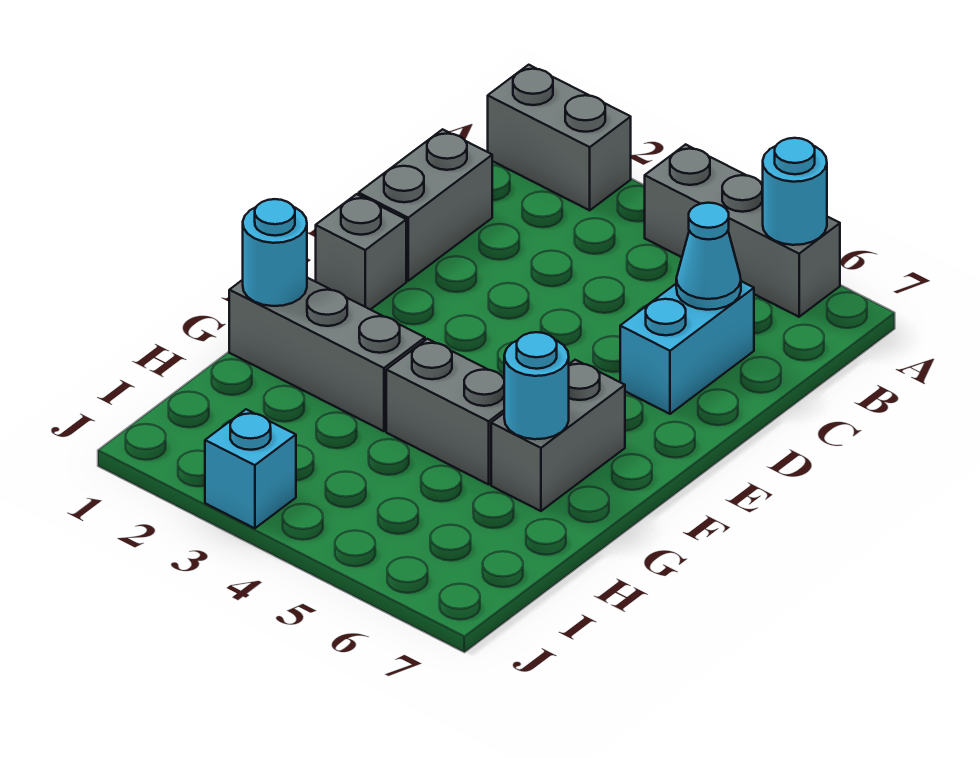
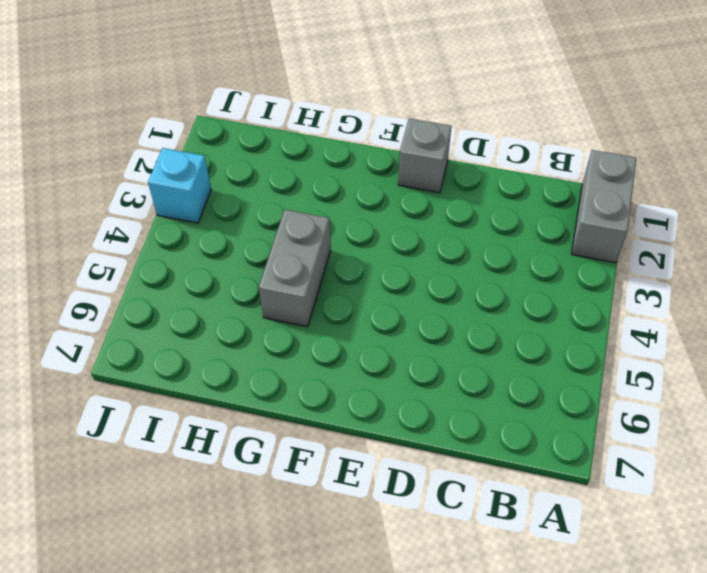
none -> grey 1x3 brick [645,144,840,317]
none -> grey 1x2 brick [359,129,492,281]
none -> cyan 1x2 brick [620,281,754,414]

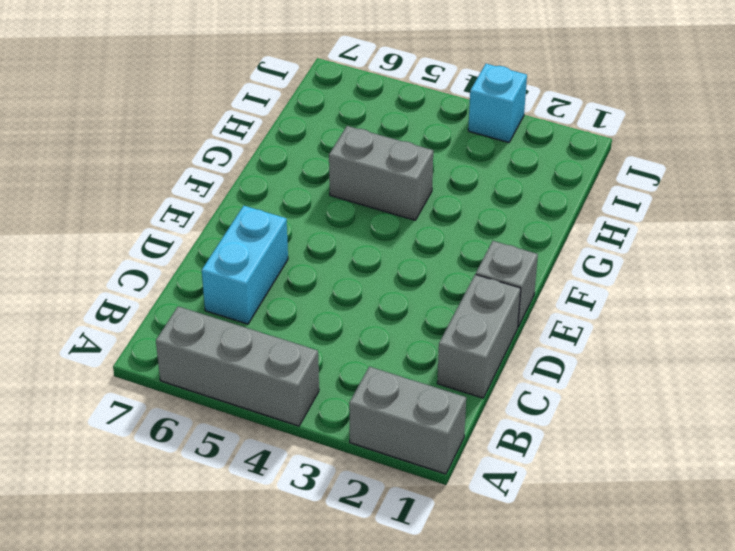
none -> grey 1x2 brick [491,360,625,511]
none -> grey 1x3 brick [229,278,425,431]
none -> cyan 1x1 round brick [763,138,827,245]

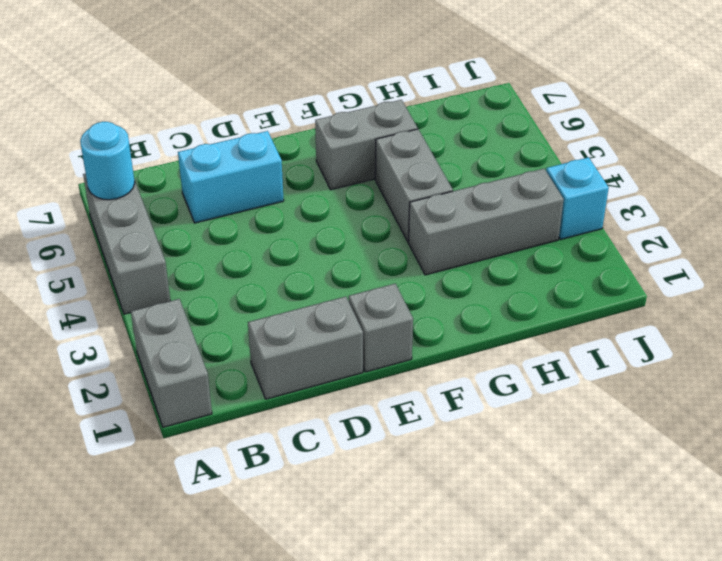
grey 1x3 brick [408,169,564,275] -> grey 1x3 brick turned to [229,278,425,431]
none -> cyan 1x1 cone [676,203,741,310]
none -> cyan 1x1 round brick [243,199,307,306]
none -> cyan 1x1 round brick [504,332,569,439]

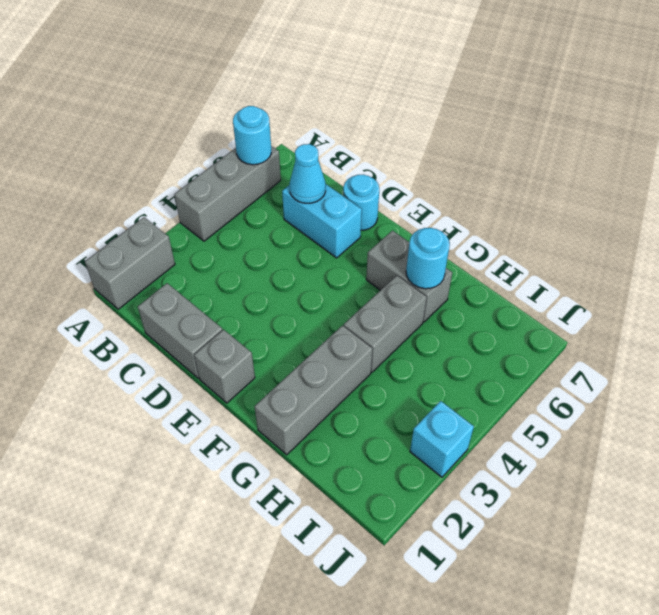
cyan 1x1 round brick [343,174,379,230] -> cyan 1x1 round brick moved to [243,199,307,306]

